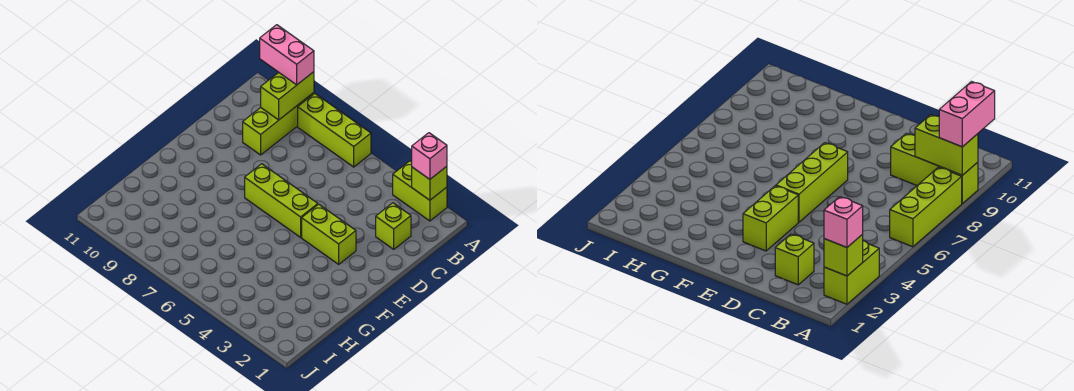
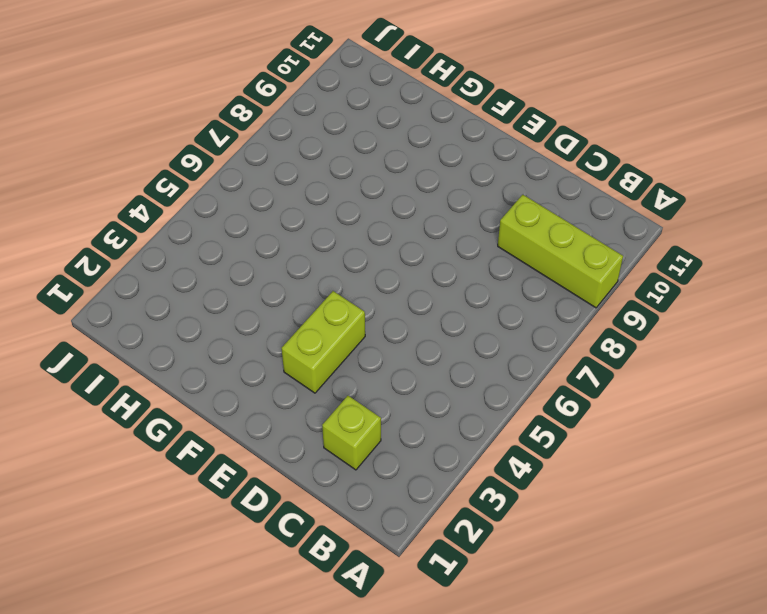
none -> lime 1x2 brick [393,161,447,221]
none -> lime 1x3 brick [298,93,371,167]

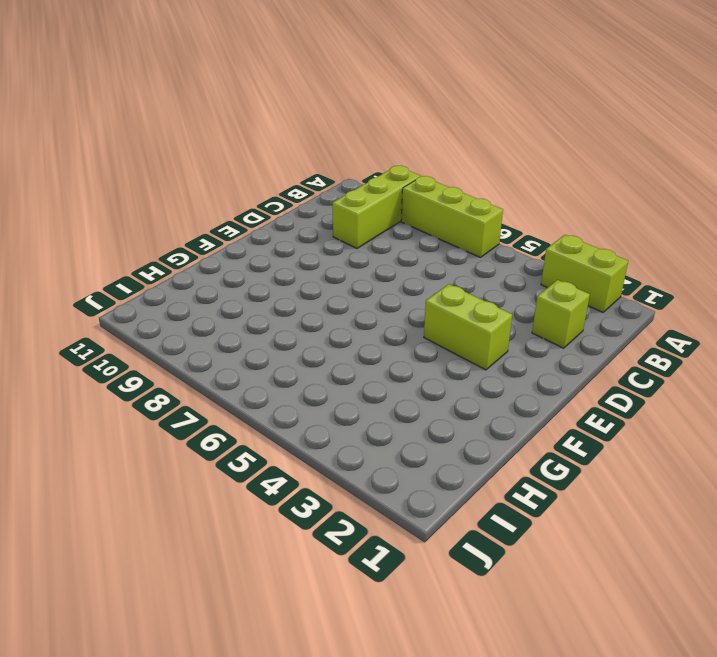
none -> lime 1x3 brick [245,164,318,237]
none -> lime 1x1 brick [412,166,447,200]

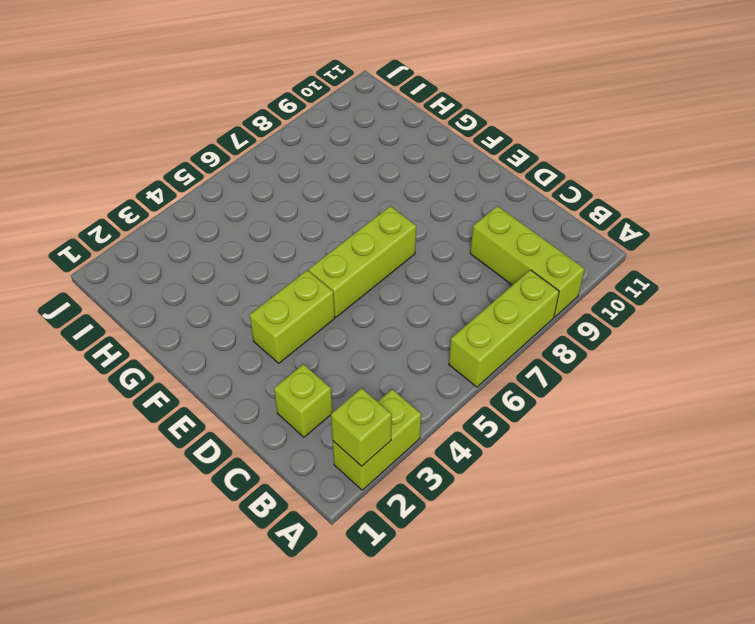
none -> lime 1x2 brick [261,72,314,120]
none -> pink 1x1 brick [412,133,447,179]

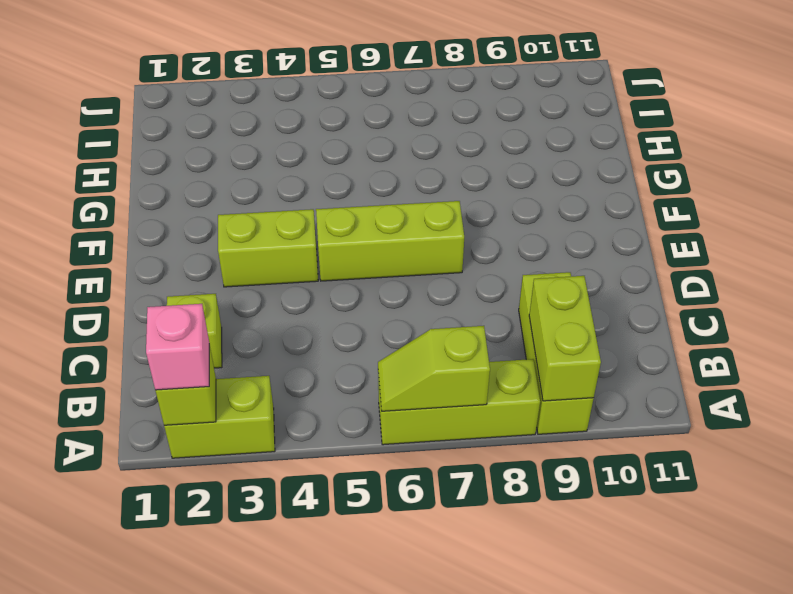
lime 1x2 slope [378,326,490,411] -> none
none -> pink 1x2 brick [260,25,314,85]

